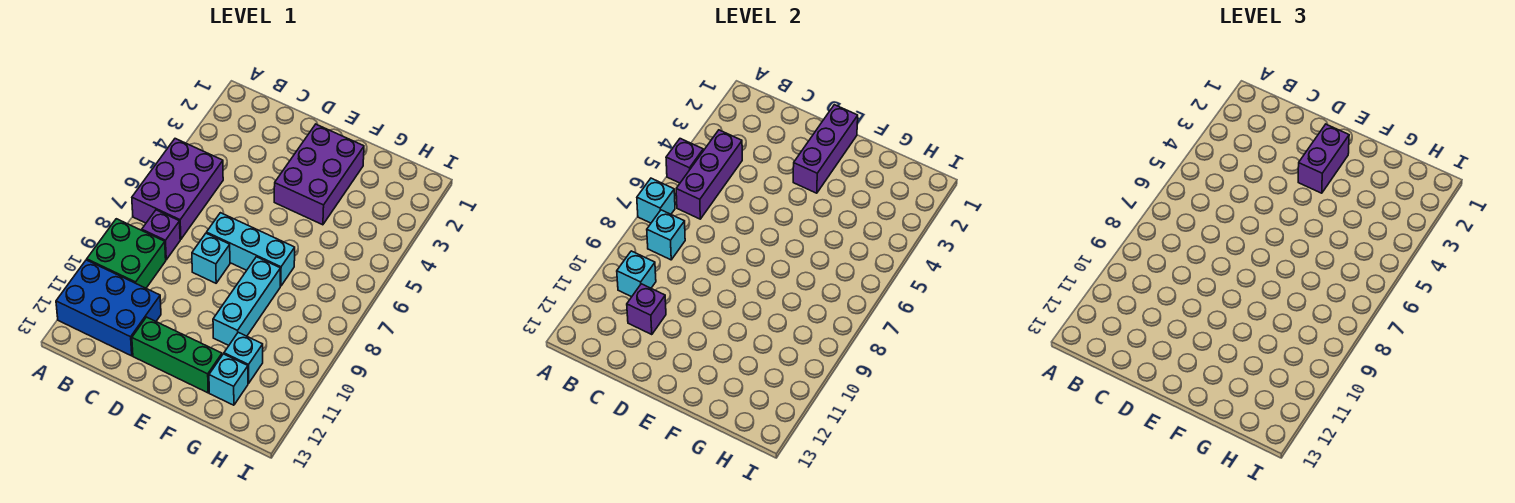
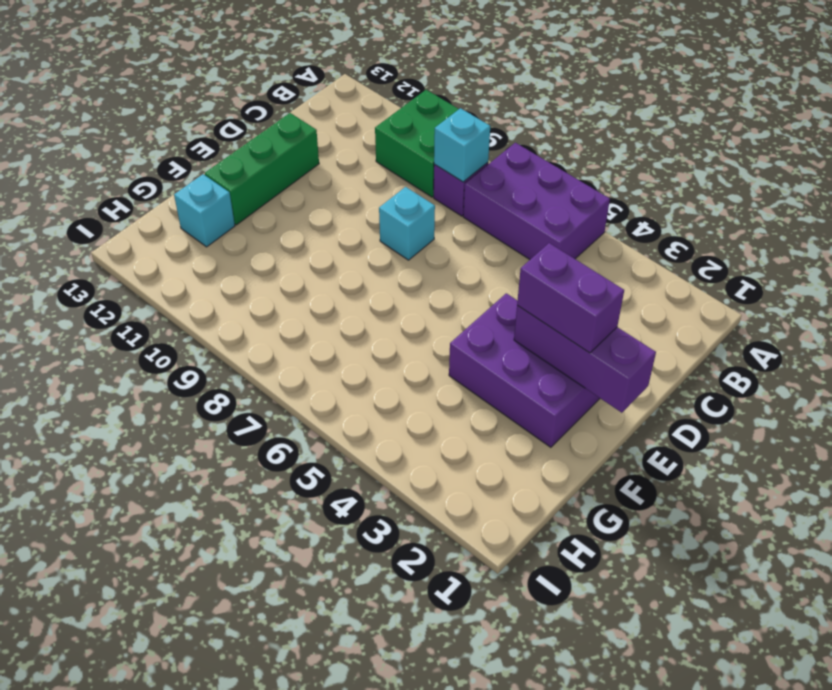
none -> blue 2x3 brick [56,260,161,356]
none -> cyan 1x3 brick [207,213,295,286]
none -> cyan 1x3 brick [213,257,280,345]

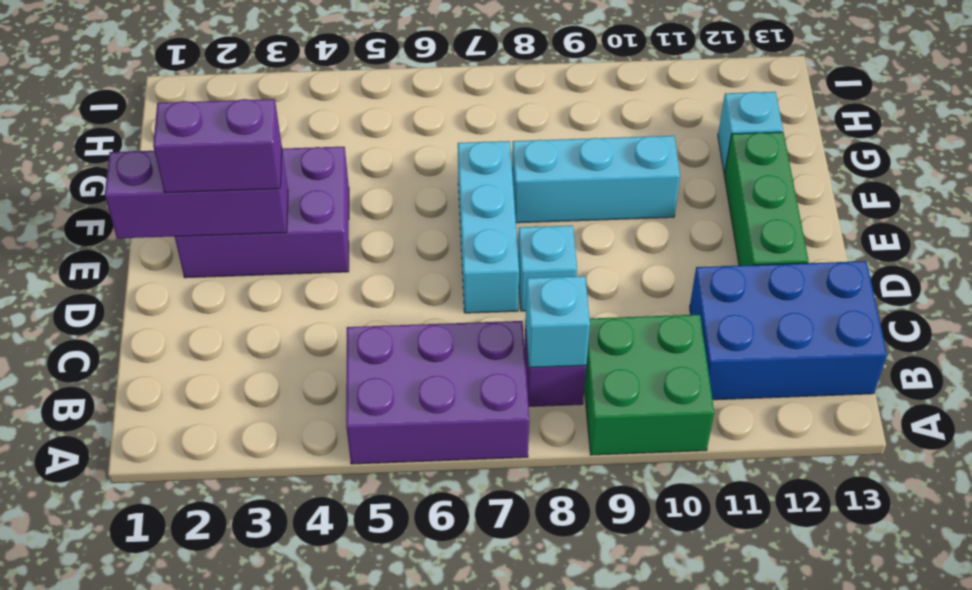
blue 2x3 brick [690,261,887,400] -> blue 2x3 brick turned to [56,260,161,356]
none -> cyan 1x1 brick [224,332,263,383]
none -> purple 1x1 brick [666,139,703,183]
none -> cyan 1x1 brick [637,178,675,223]

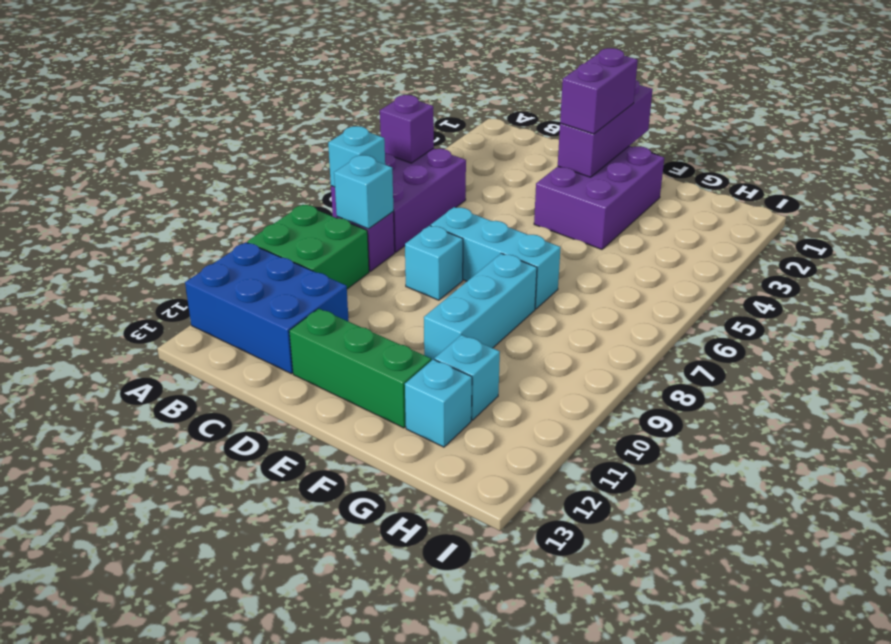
none -> purple 1x3 brick [676,130,742,219]
none -> cyan 1x1 brick [617,251,656,297]
none -> purple 1x1 brick [627,284,666,335]

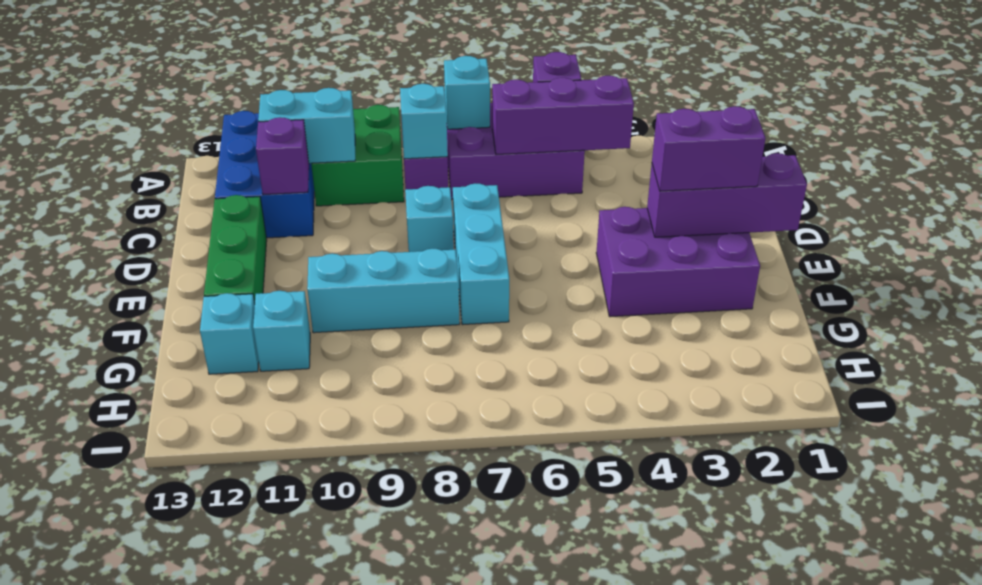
cyan 1x2 brick [258,88,355,164] -> cyan 1x1 brick [617,251,656,297]

